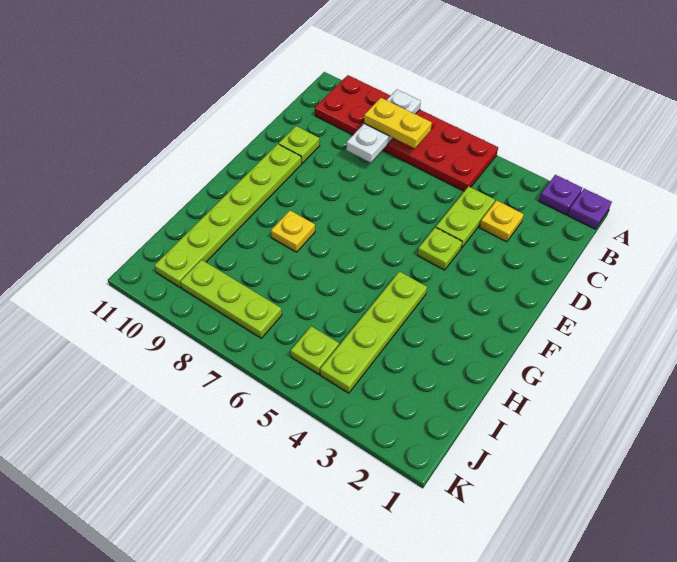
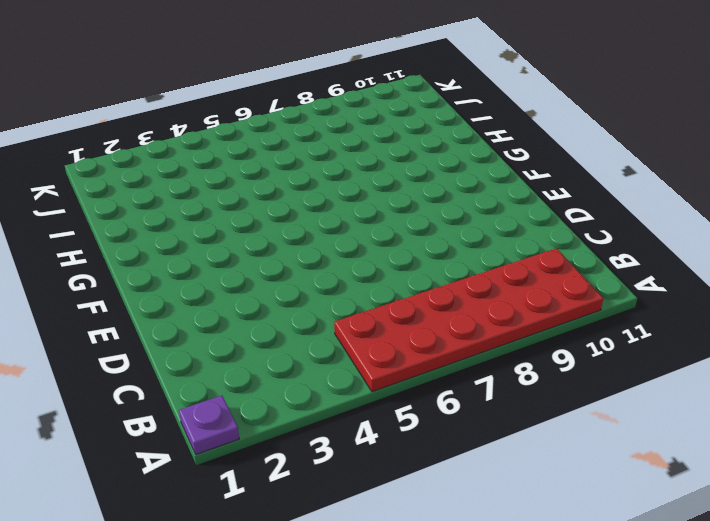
none -> purple 1x1 plate [539,175,582,215]
none -> yellow 1x1 plate [480,200,524,242]
none -> lime 1x2 plate [436,186,495,248]

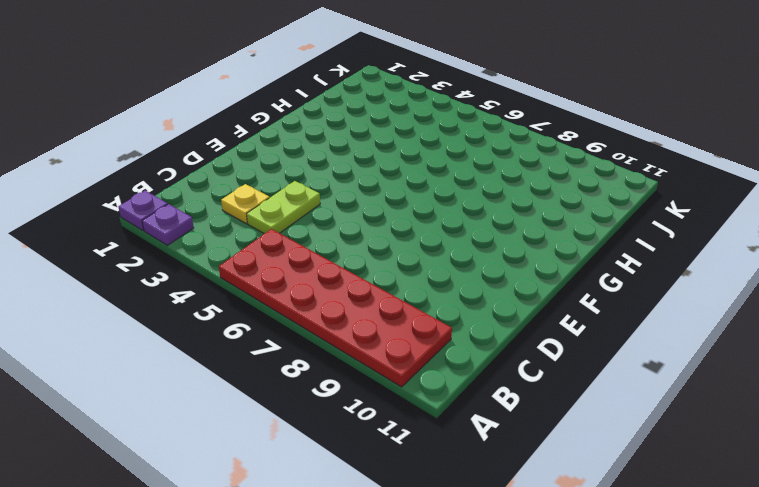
none -> lime 1x1 plate [279,126,320,163]
none -> lime 1x1 plate [418,227,462,270]
none -> lime 1x6 plate [155,144,302,288]

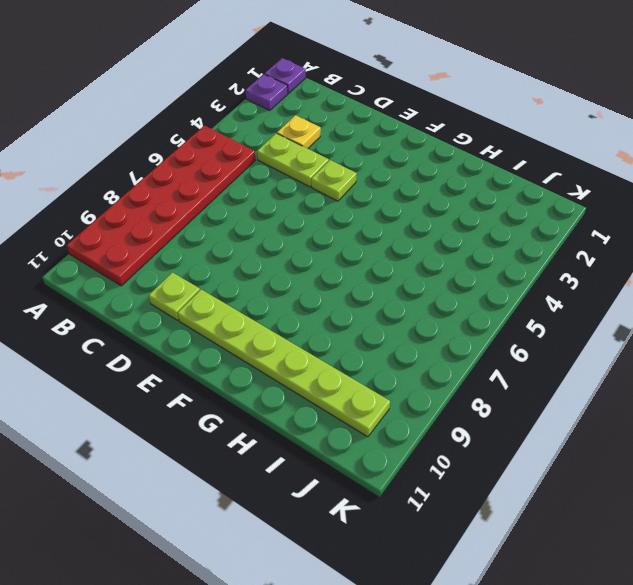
none -> lime 1x4 plate [320,271,427,393]
none -> yellow 1x1 plate [271,211,315,252]
none -> lime 1x1 plate [291,326,339,374]

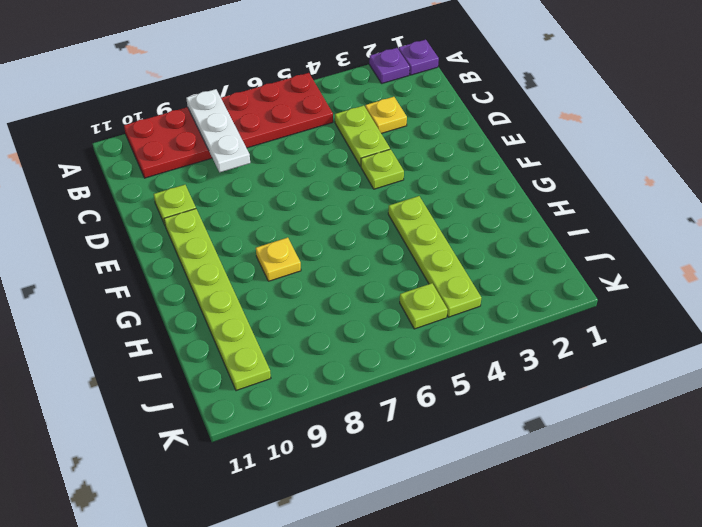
none -> lime 1x3 plate [180,260,282,338]
none -> yellow 1x2 plate [364,98,432,148]

